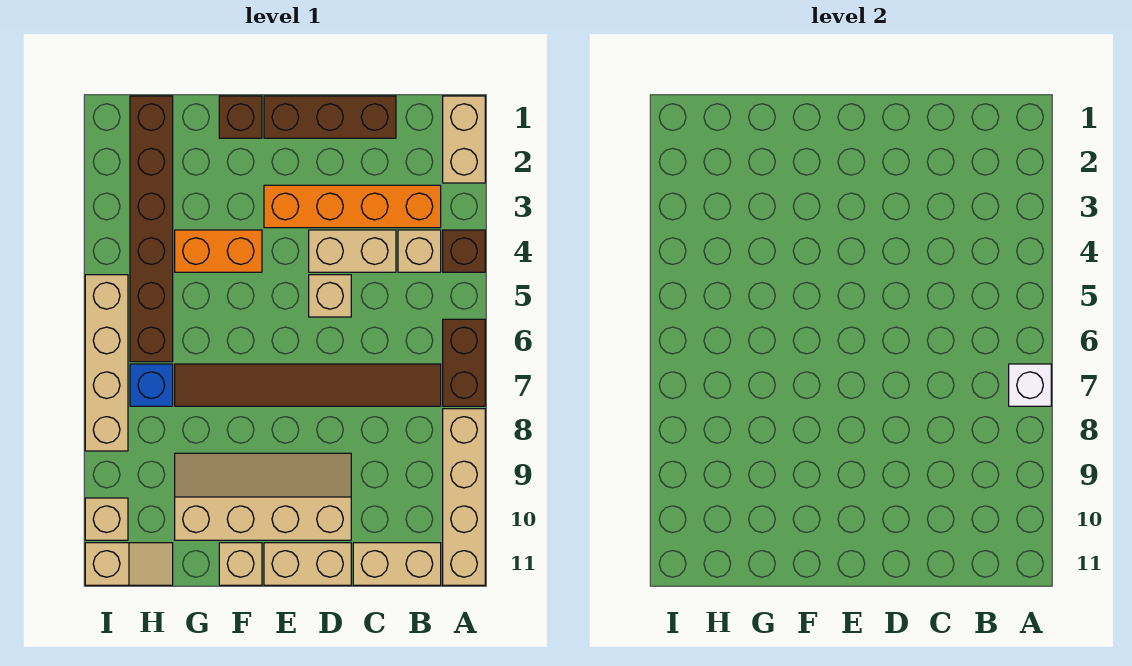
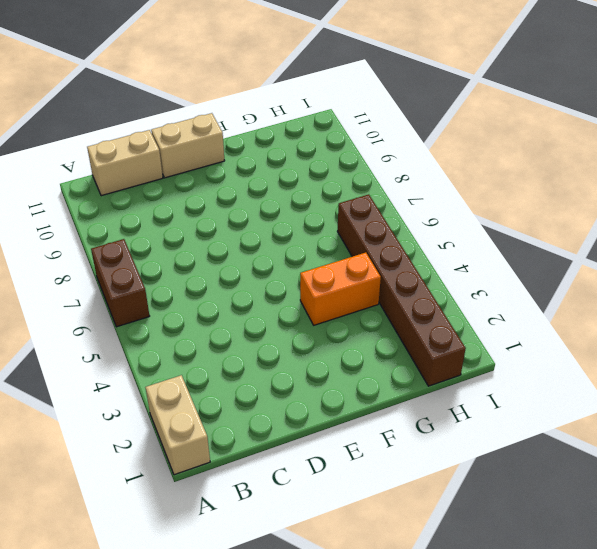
none -> brown 1x1 brick [443,230,485,272]
none -> tan 1x4 brick [443,409,485,585]
none -> orange 1x4 brick [264,185,441,228]

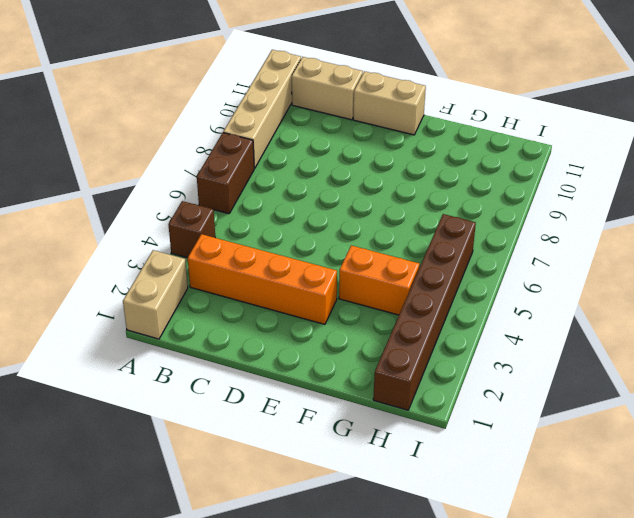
none -> tan 1x1 brick [398,230,441,272]
none -> brown 1x6 tile [175,364,441,406]
none -> brown 1x3 brick [264,96,396,138]

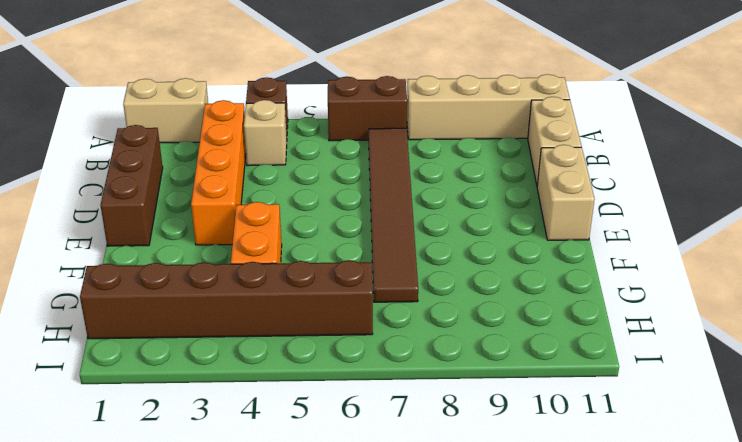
none -> tan 1x2 brick [309,230,396,272]
none -> tan 1x1 brick [309,275,351,317]
none -> tan 2x4 slope [175,453,351,540]

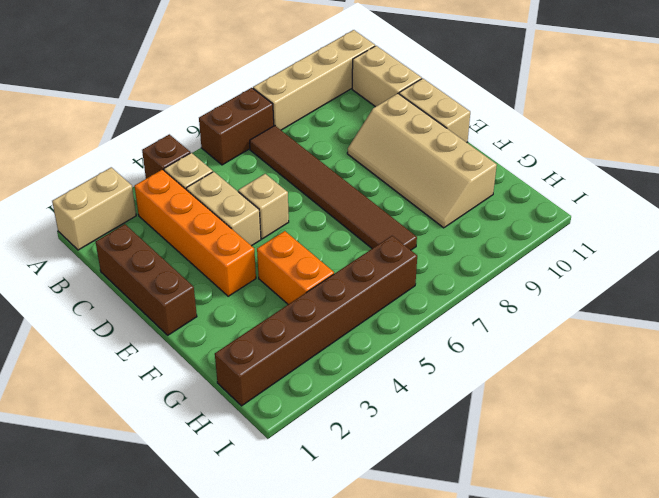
none -> brown 1x1 brick [219,96,262,138]
none -> tan 1x1 brick [219,543,262,585]
none -> blue 1x1 brick [130,364,173,406]

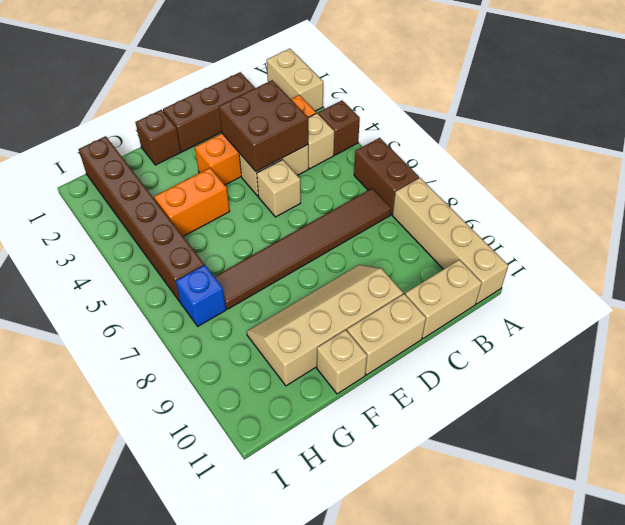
brown 2x2 brick [219,80,308,172] -> none
none -> tan 1x2 slope [85,543,173,585]
none -> tan 1x4 brick [85,275,128,451]
none -> tan 1x1 brick [85,498,128,540]

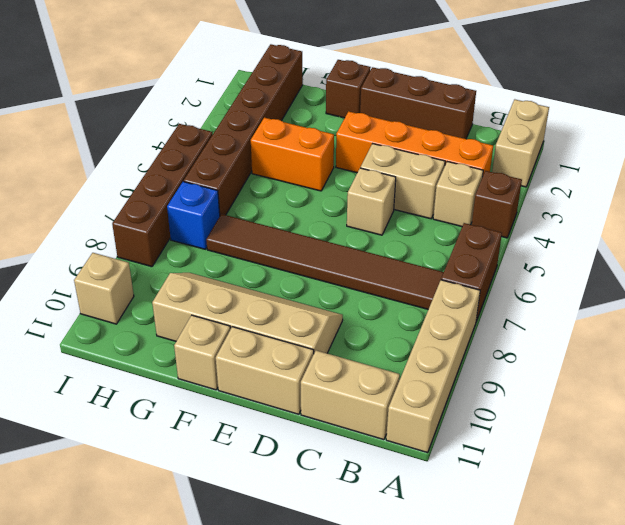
brown 1x4 brick [112,124,213,267] -> tan 1x4 brick [85,275,128,451]
none -> tan 1x2 slope [85,543,173,585]
none -> white 1x1 brick [1009,364,1051,406]

